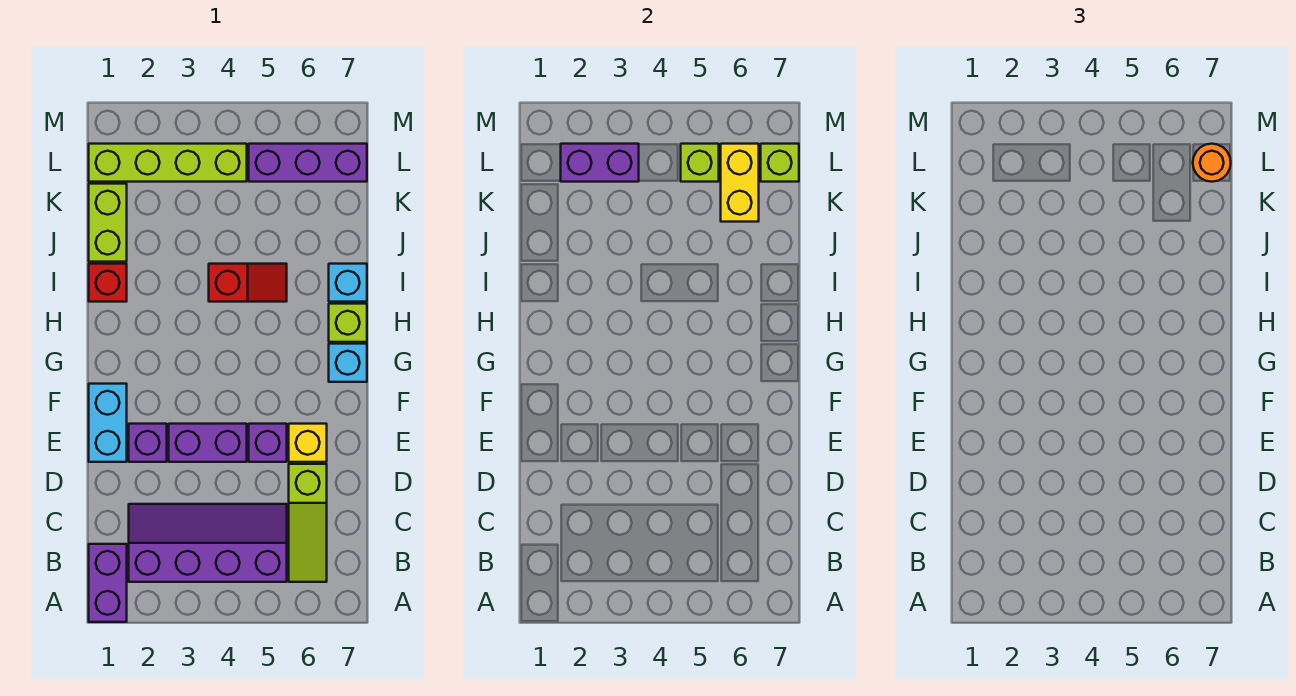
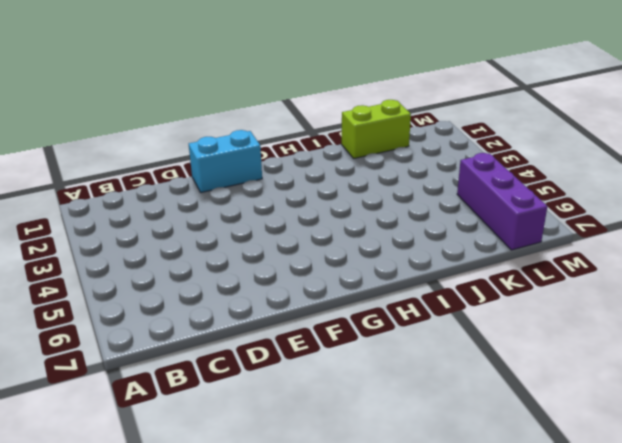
none -> purple 1x2 brick [89,544,127,622]
none -> purple 2x4 slope [129,504,287,582]
none -> lime 1x3 slope [289,464,327,582]

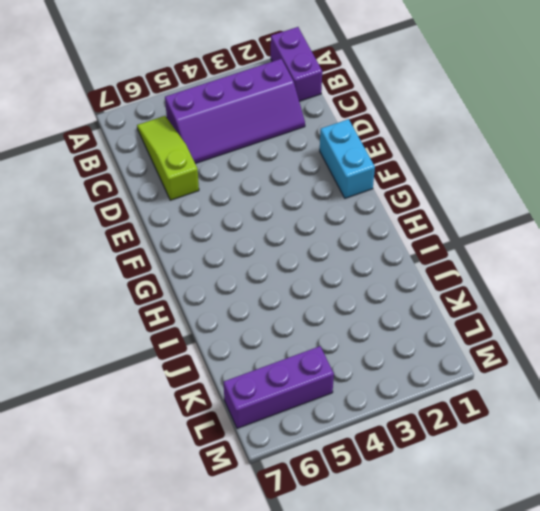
none -> purple 1x1 brick [129,424,167,462]
none -> purple 1x2 brick [169,424,247,462]
none -> purple 1x1 brick [249,424,287,462]

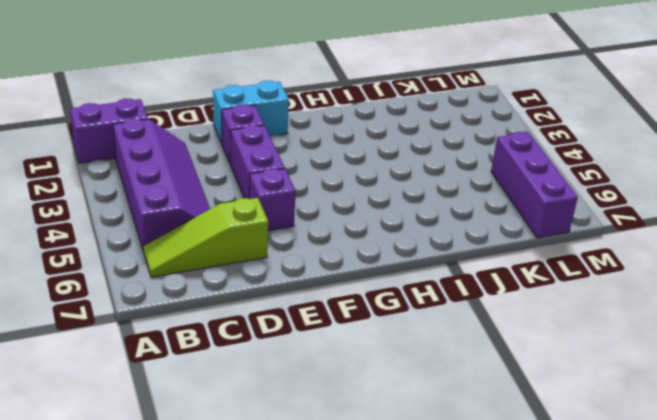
none -> yellow 1x1 brick [289,424,327,462]
none -> cyan 1x1 brick [329,344,367,382]
none -> lime 1x1 brick [329,304,367,342]

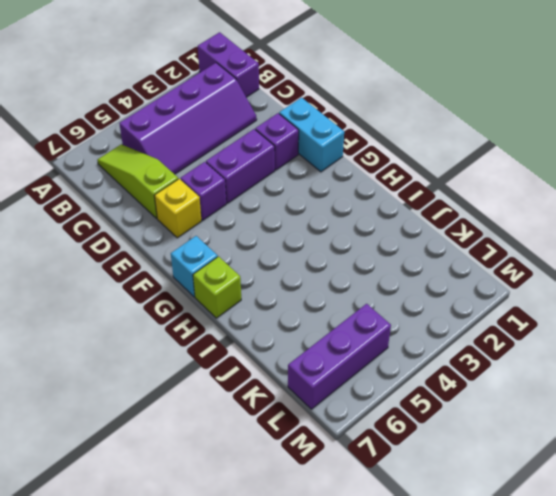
none -> red 1x1 brick [89,264,127,302]
none -> red 1x2 slope [209,264,287,302]
none -> cyan 1x1 brick [329,264,367,302]

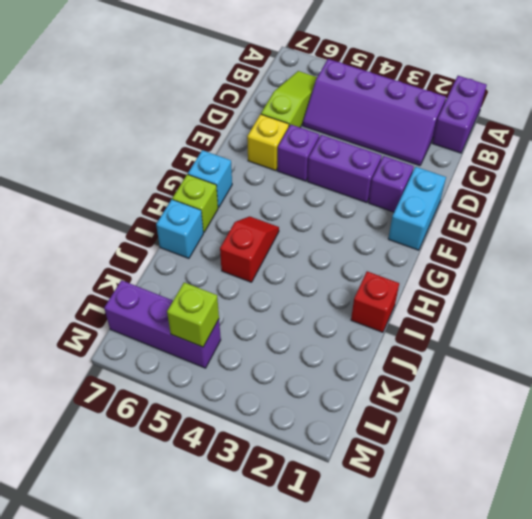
red 1x2 slope [220,216,279,282] -> red 1x2 slope turned to [209,264,287,302]
none -> lime 1x2 brick [89,184,127,262]
none -> lime 1x4 brick [89,144,247,182]
none -> yellow 1x2 brick [721,144,759,222]

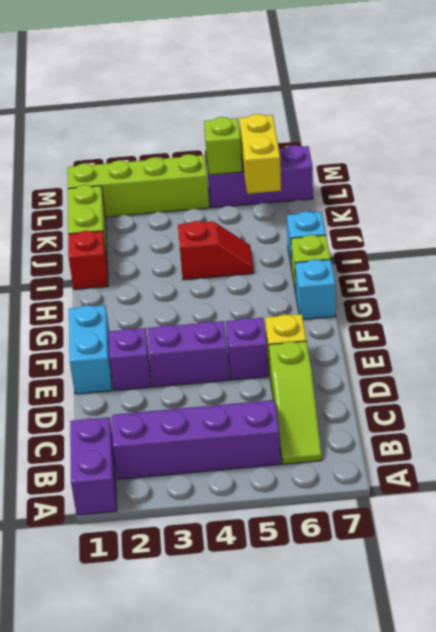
none -> purple 1x2 brick [561,144,639,182]
none -> lime 1x1 brick [761,144,799,182]
none -> orange 1x1 round brick [1193,144,1231,182]

